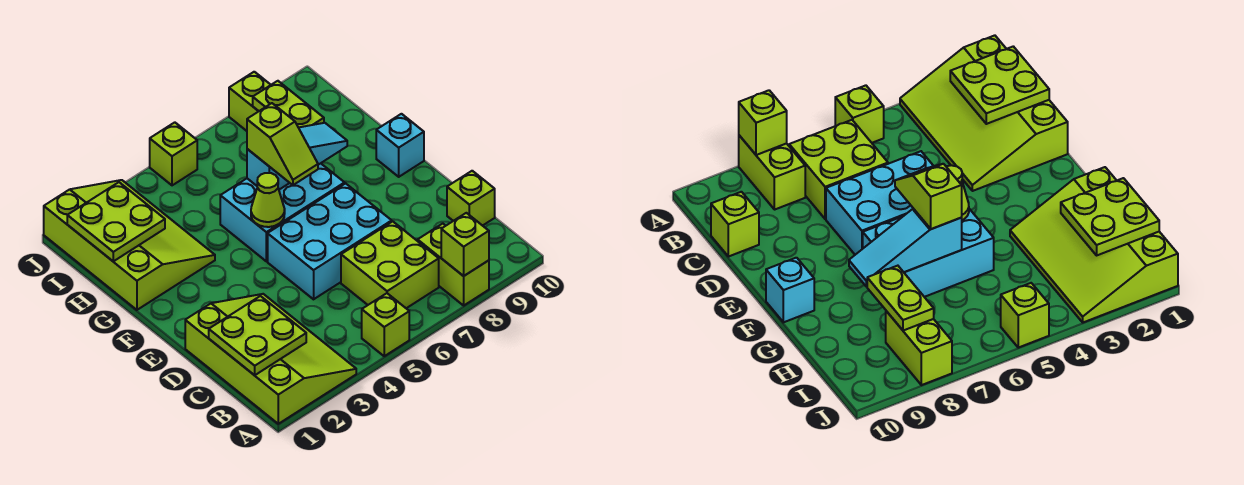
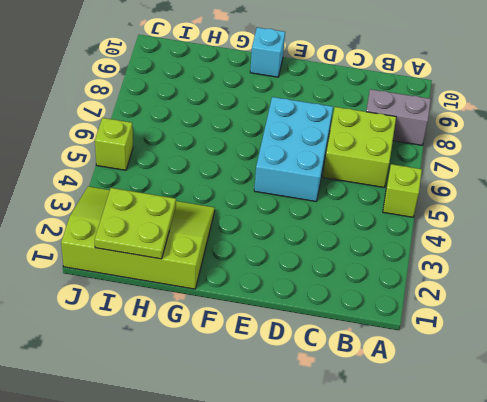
grey 1x2 brick [366,89,431,145] -> lime 1x2 brick [418,224,489,305]
none -> lime 3x4 slope [185,294,356,424]
none -> lime 1x1 brick [447,171,495,226]
none -> cyan 2x3 brick [220,163,345,261]

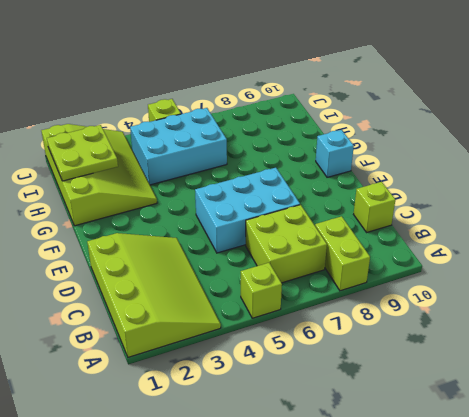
cyan 2x3 brick [130,108,227,185] -> cyan 2x3 brick moved to [220,163,345,261]
none -> lime 1x2 brick [229,72,270,131]
none -> lime 1x1 brick [441,213,489,276]
none -> lime 2x2 plate [209,296,306,375]

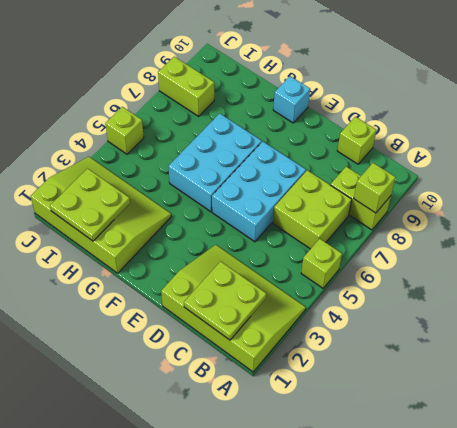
none -> lime 1x1 cone [251,173,285,227]
none -> cyan 1x3 slope [247,123,347,190]
none -> lime 1x2 plate [253,81,324,128]

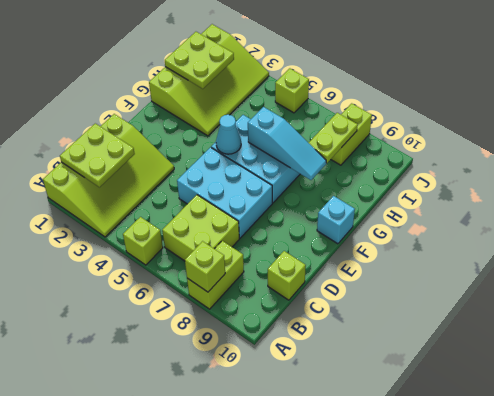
cyan 1x1 cone [216,115,241,154] -> lime 1x1 cone [251,173,285,227]
none -> lime 1x2 slope [247,103,318,185]

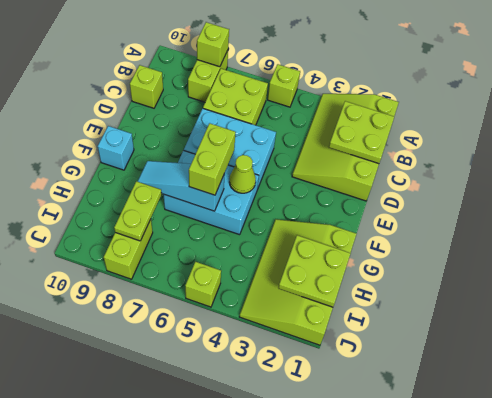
lime 1x2 brick [189,123,236,195] -> lime 1x2 slope [247,103,318,185]

